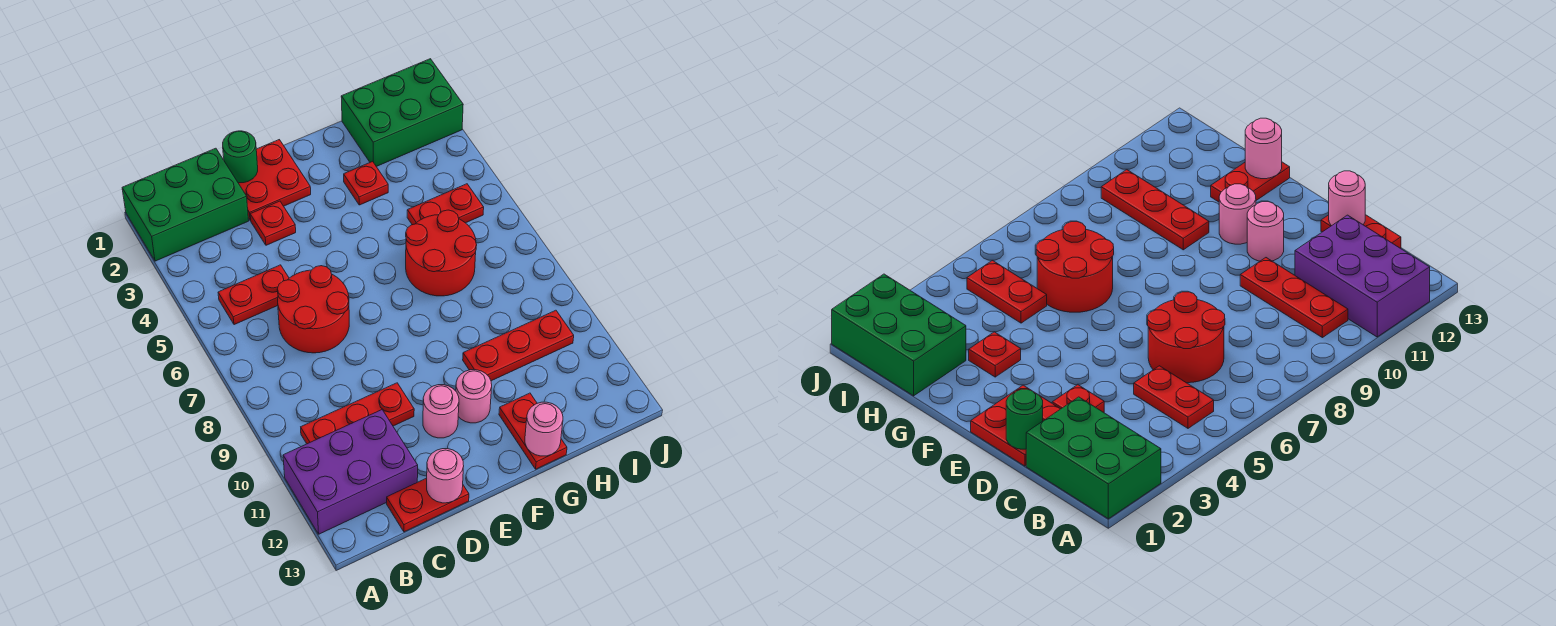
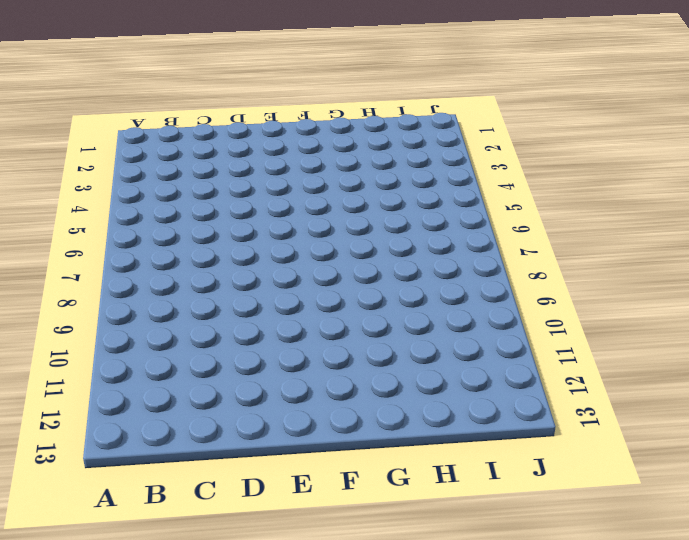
none -> green 2x3 brick [122,148,249,261]
none -> purple 2x3 brick [283,410,418,534]
none -> red 1x2 plate [218,265,289,325]

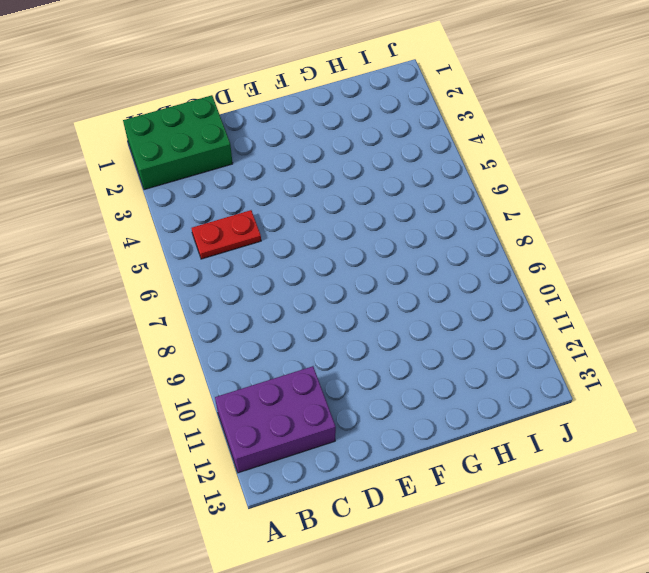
none -> red 1x3 plate [301,383,414,444]
none -> red 2x2 round brick [277,266,349,353]
none -> red 1x2 plate [387,478,469,532]

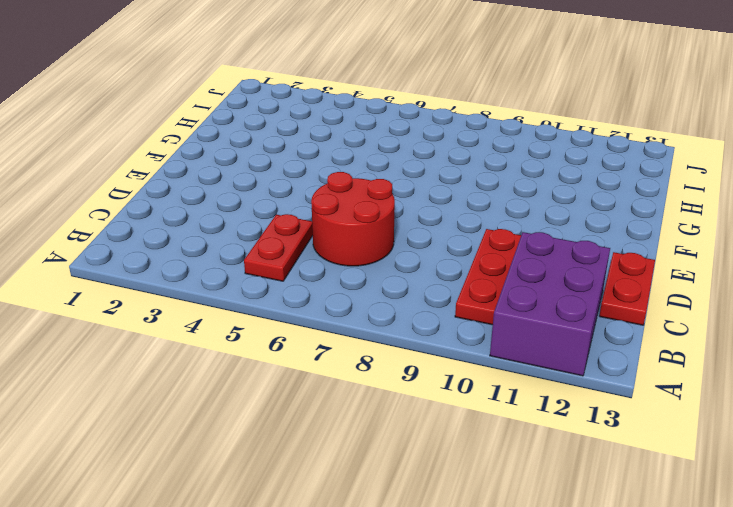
none -> green 2x3 brick [122,148,249,261]
none -> red 2x2 plate [239,140,311,220]
none -> red 1x1 plate [250,201,296,245]

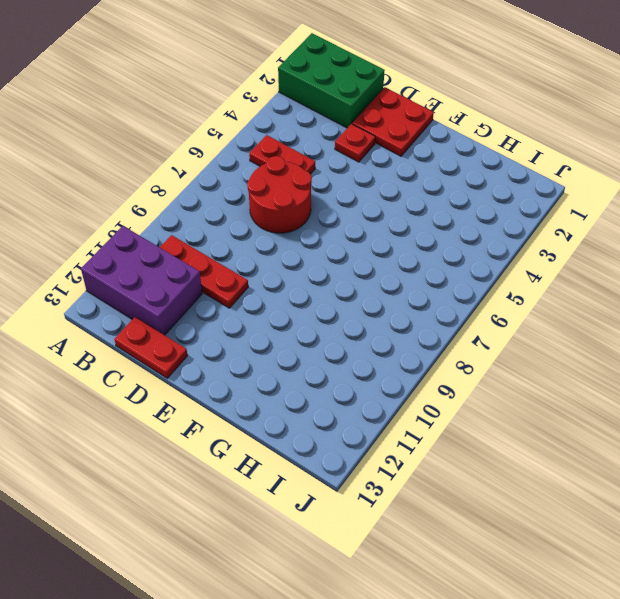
none -> pink 1x1 round brick [423,385,459,438]
none -> pink 1x1 round brick [456,370,492,423]
none -> red 1x1 plate [344,161,388,205]

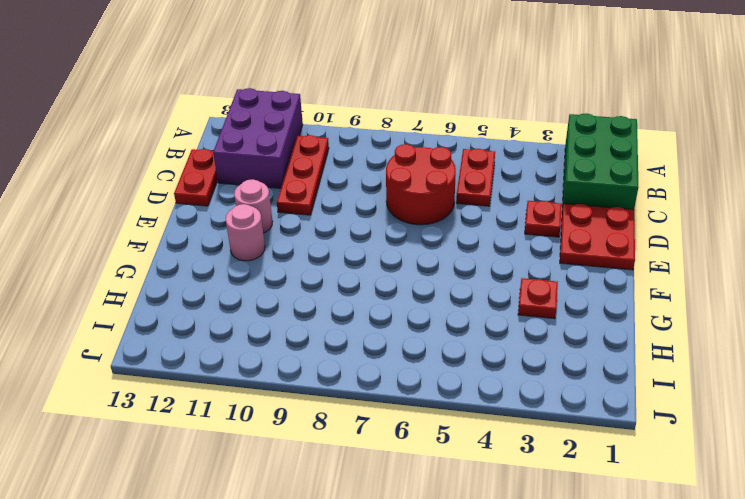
none -> red 2x2 round brick [406,210,477,296]
none -> red 1x3 plate [463,310,574,381]
none -> red 1x2 plate [499,393,567,469]

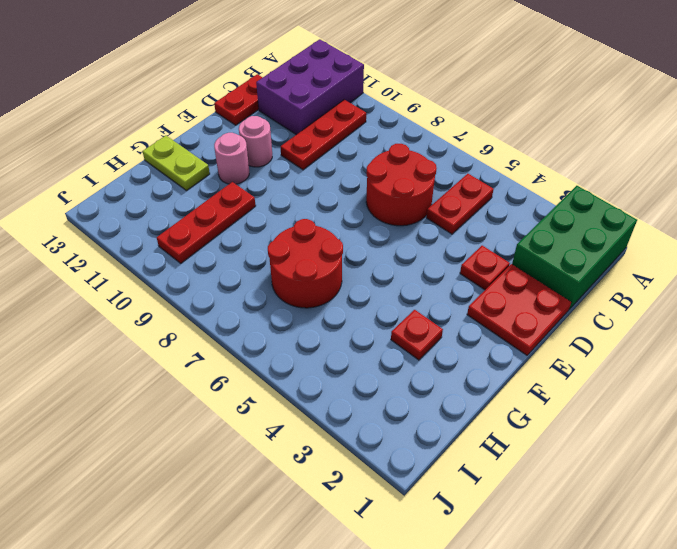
lime 1x2 plate [142,136,210,191] -> red 1x2 plate [499,393,567,469]
none -> green 2x3 brick [341,59,463,167]
none -> red 1x2 plate [407,184,484,225]
none -> green 1x1 round brick [223,131,258,183]

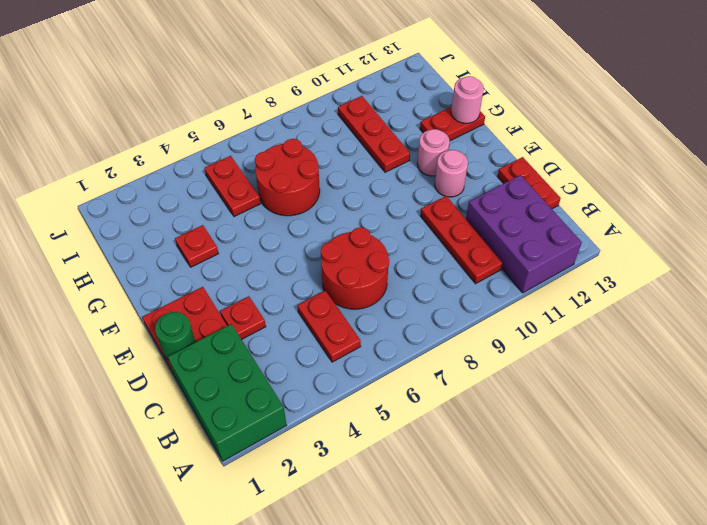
none -> green 2x3 brick [341,59,463,167]
none -> pink 1x1 round brick [427,449,464,503]

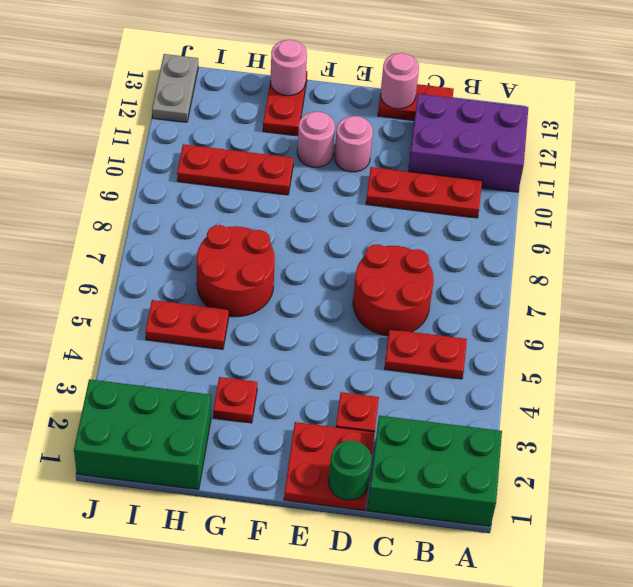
grey 1x2 plate [152,54,198,122] -> none

